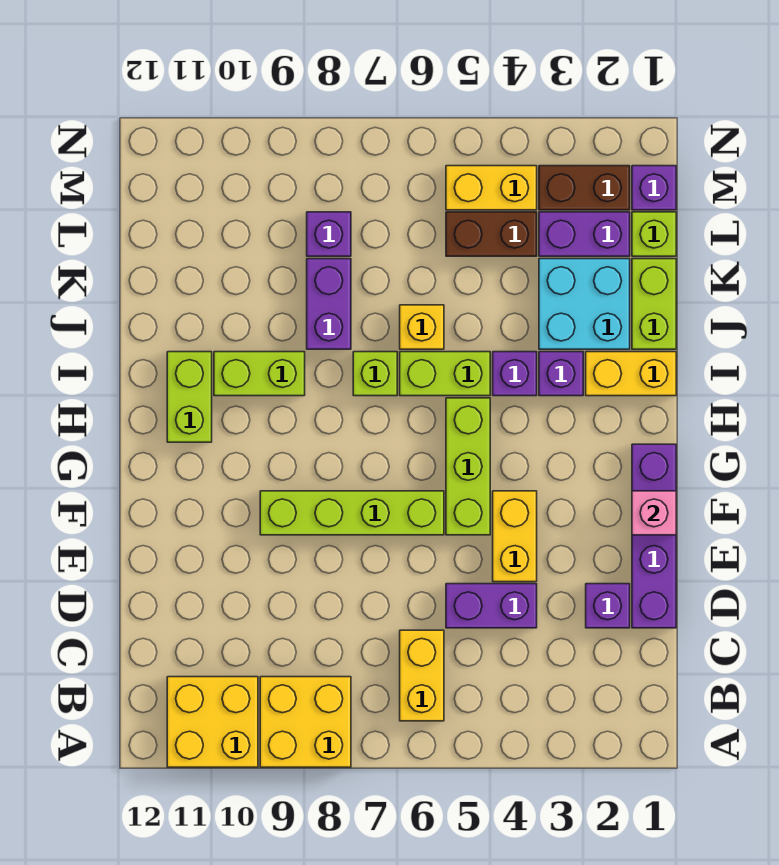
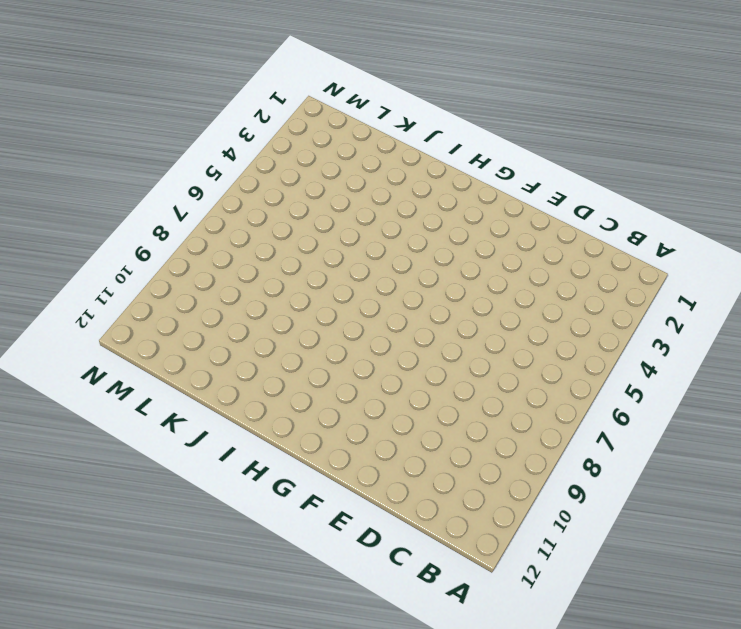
none -> yellow 2x2 brick [260,677,351,767]
none -> yellow 2x2 brick [167,677,258,767]
none -> yellow 1x2 brick [400,630,444,721]

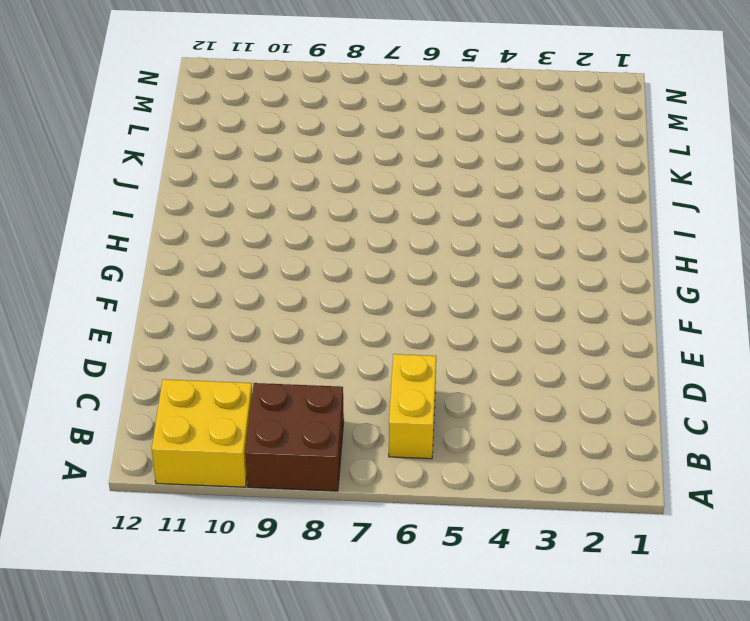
brown 2x2 brick [245,383,344,491] -> yellow 2x2 brick [260,677,351,767]
none -> purple 1x4 brick [632,444,676,628]
none -> purple 1x1 brick [586,584,630,628]
none -> purple 1x2 brick [446,584,537,628]

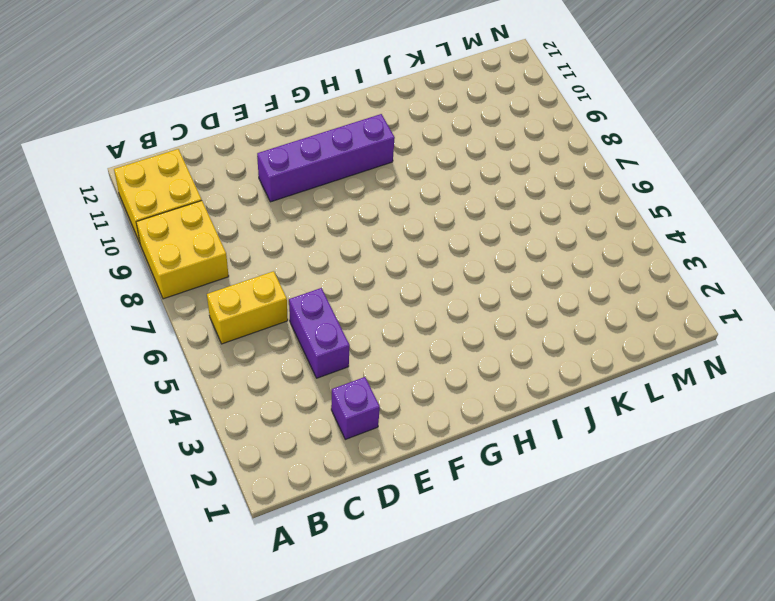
purple 1x4 brick [257,114,395,202] -> purple 1x4 brick moved to [632,444,676,628]
none -> yellow 1x2 brick [493,491,537,582]
none -> lime 1x3 brick [446,398,490,535]
none -> lime 1x4 brick [260,491,444,535]

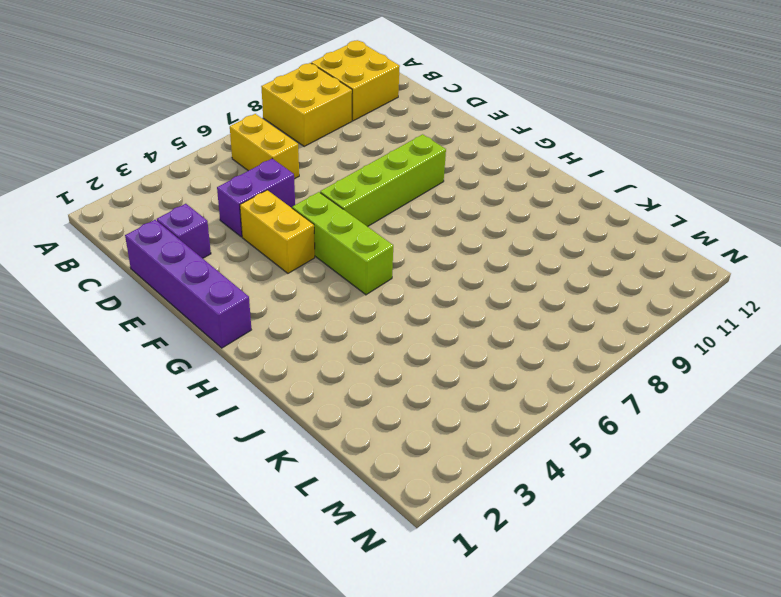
none -> lime 1x2 brick [167,352,212,442]
none -> yellow 1x2 brick [586,352,676,396]
none -> purple 1x1 brick [539,352,583,396]

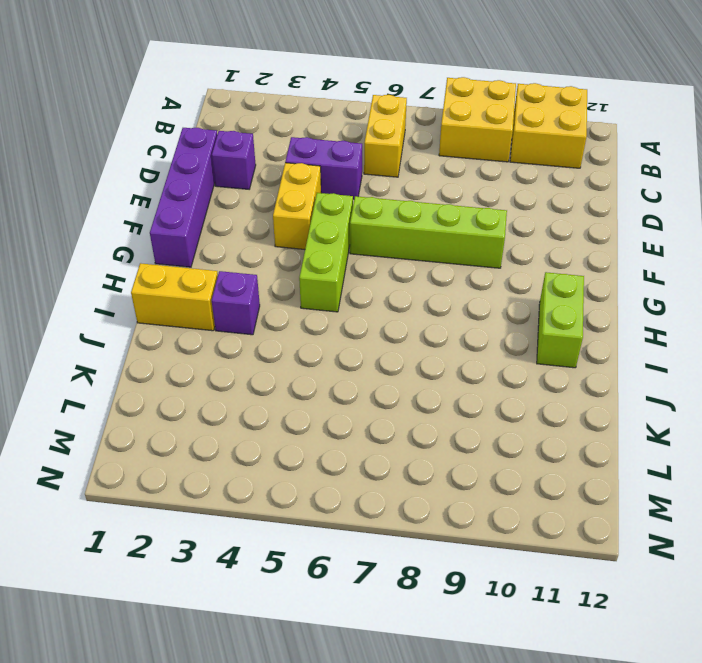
none -> purple 1x1 brick [493,352,537,396]
none -> lime 1x2 brick [400,352,490,396]
none -> lime 1x1 brick [353,352,397,396]

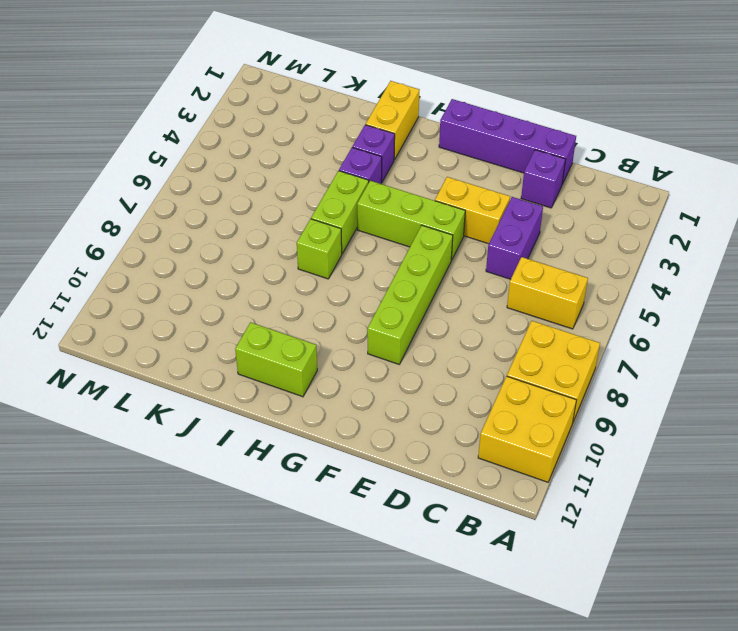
none -> lime 1x2 brick [214,352,305,396]
none -> lime 1x2 brick [632,259,676,349]
none -> cyan 2x2 brick [539,259,630,349]

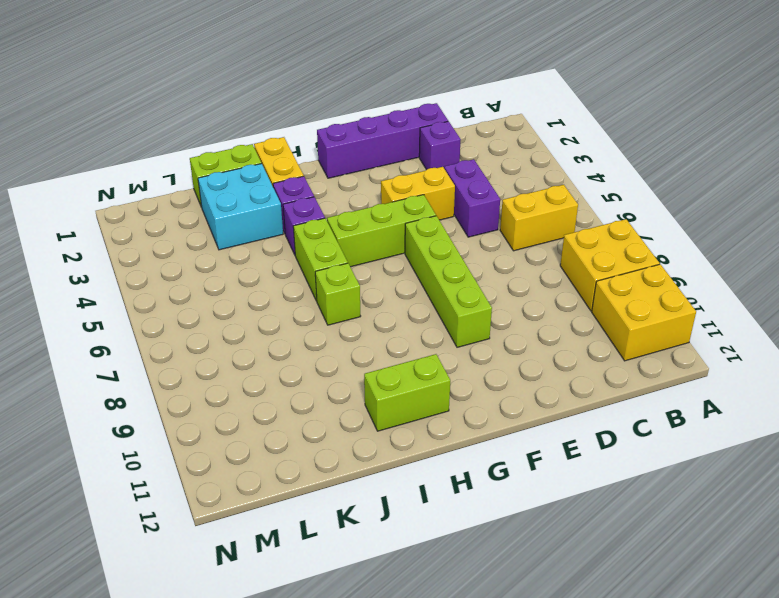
none -> lime 1x2 brick [214,352,305,396]
none -> yellow 1x1 brick [400,305,444,349]
none -> purple 1x2 brick [307,259,351,349]

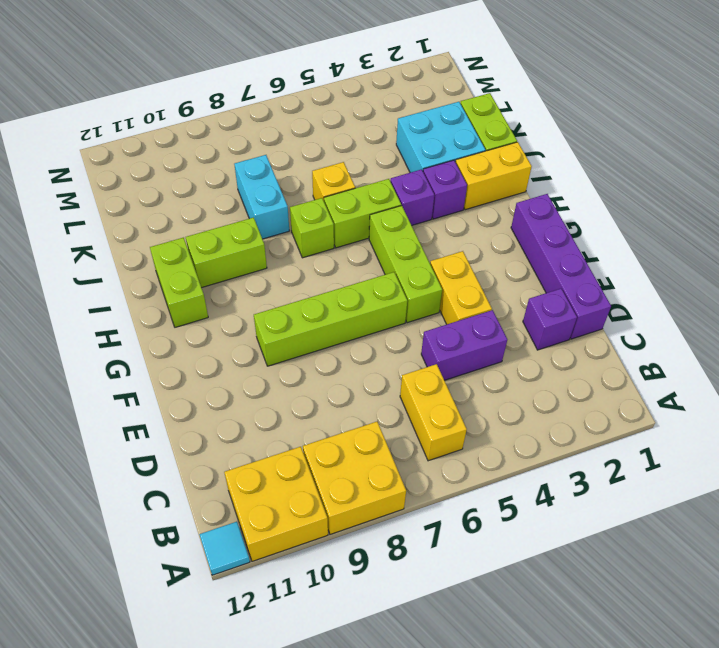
cyan 1x1 tile [199,522,250,575] -> none
cyan 1x2 brick [234,155,289,239] -> purple 1x2 brick [307,259,351,349]
none -> lime 1x1 brick [632,212,676,256]
none -> purple 1x2 brick [539,212,630,256]
none -> brown 1x2 brick [446,212,537,256]

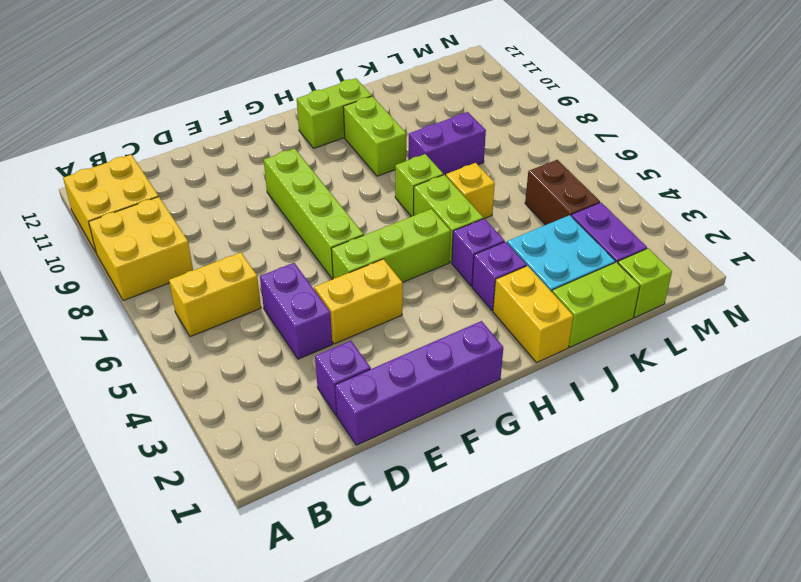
none -> purple 1x1 brick [307,212,351,256]
none -> purple 1x1 brick [632,166,676,210]
none -> brown 1x2 brick [539,166,630,210]

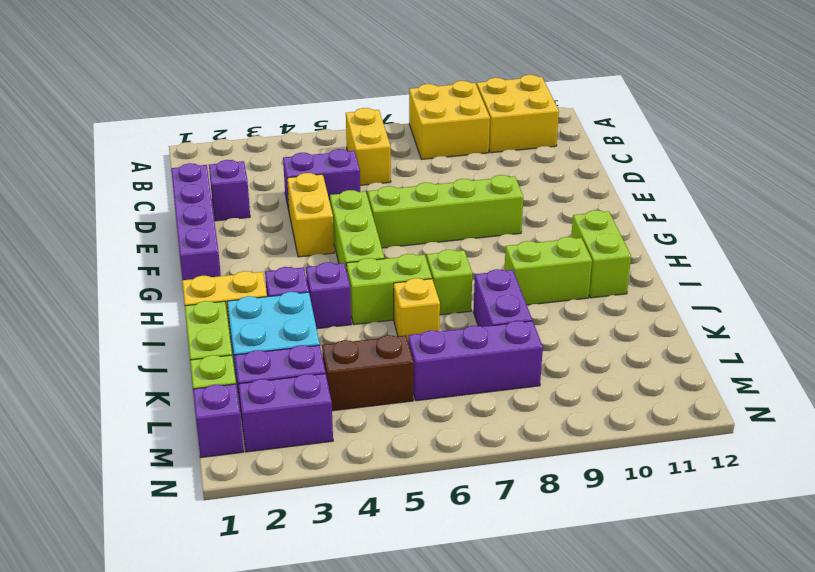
purple 1x3 brick [408,321,543,401] -> purple 1x1 brick [307,212,351,256]
purple 1x2 brick [238,374,333,452] -> brown 1x2 brick [539,166,630,210]
none -> yellow 1x2 brick [446,166,537,210]
none -> pink 1x1 brick [632,491,676,535]

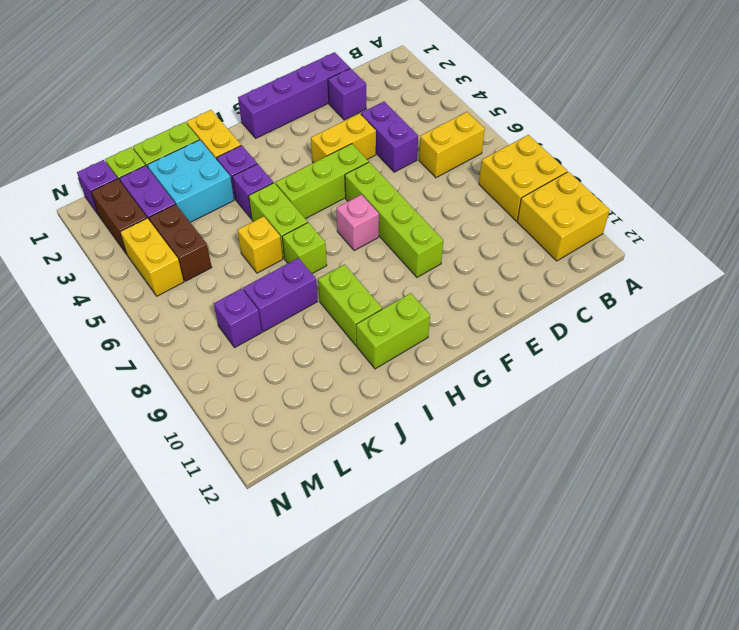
pink 1x1 brick [337,195,379,251] -> pink 1x1 brick moved to [632,491,676,535]

